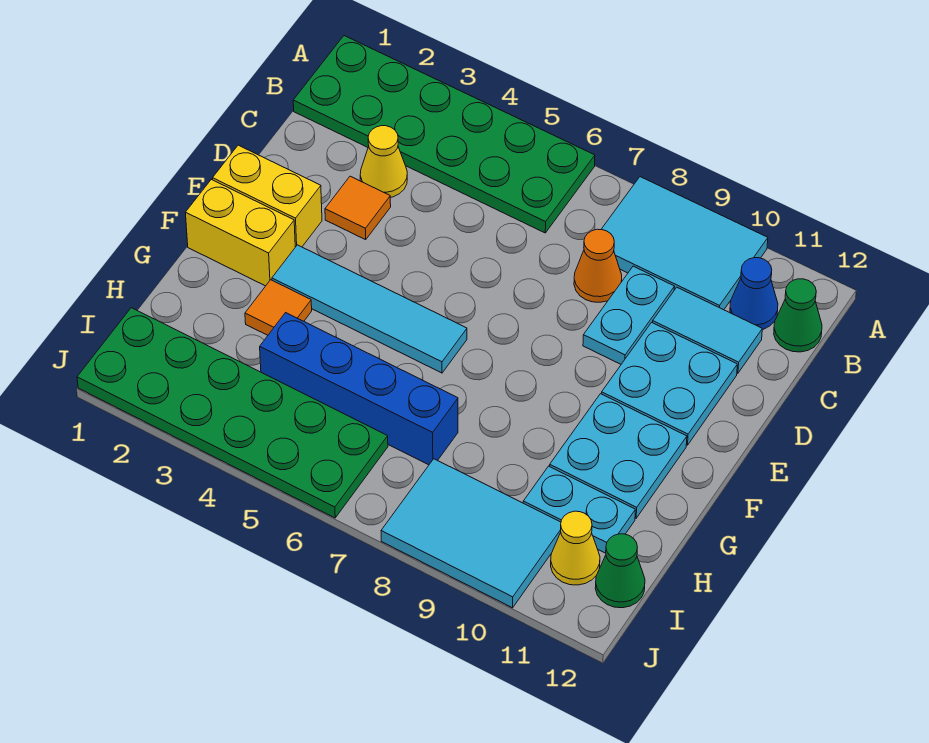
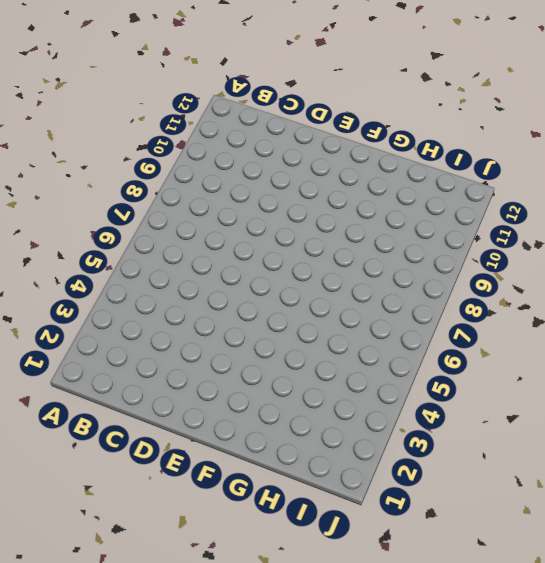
none -> green 2x6 plate [293,36,595,233]
none -> cyan 2x3 tile [601,177,768,310]
none -> blue 1x1 cone [730,258,778,330]

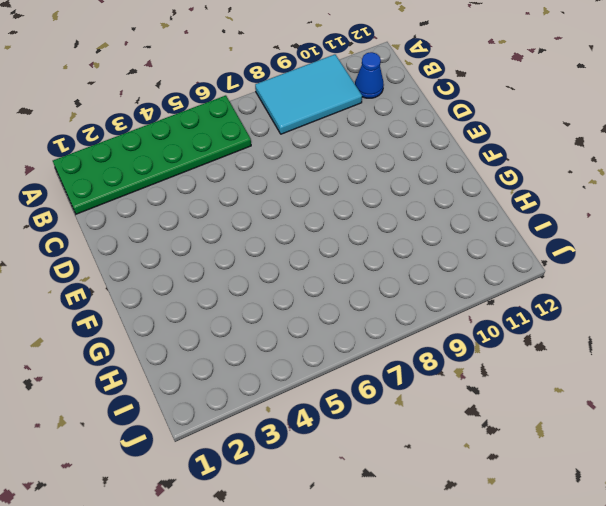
none -> green 1x1 cone [774,279,822,352]
none -> yellow 1x1 cone [360,126,407,198]
none -> orange 1x1 cone [574,229,622,302]

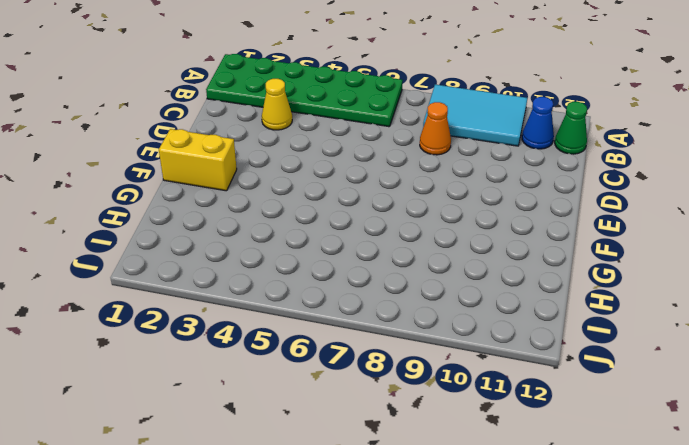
none -> cyan 1x2 plate [583,266,675,364]
none -> cyan 1x2 tile [653,287,762,373]
none -> orange 1x1 tile [325,176,391,240]

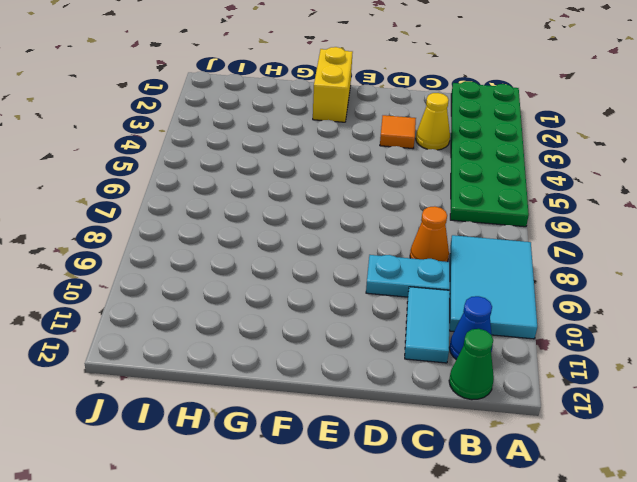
none -> cyan 2x2 plate [602,322,737,445]
none -> yellow 1x2 brick [213,145,322,247]
none -> cyan 1x4 tile [272,245,467,373]

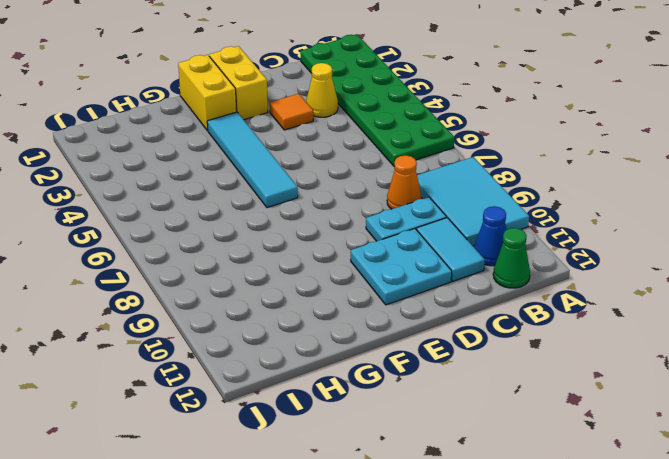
none -> cyan 2x2 plate [550,394,687,518]
none -> orange 1x1 tile [245,280,312,335]
none -> blue 1x4 brick [260,313,458,465]

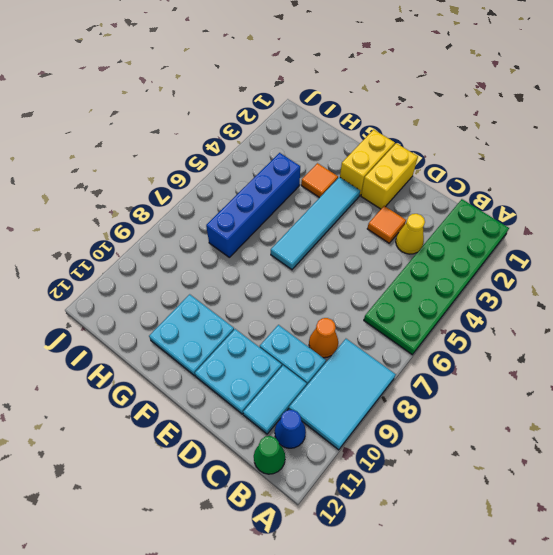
none -> cyan 1x2 plate [523,466,635,553]
none -> green 2x6 plate [77,308,388,518]
none -> cyan 2x3 tile [381,459,561,608]

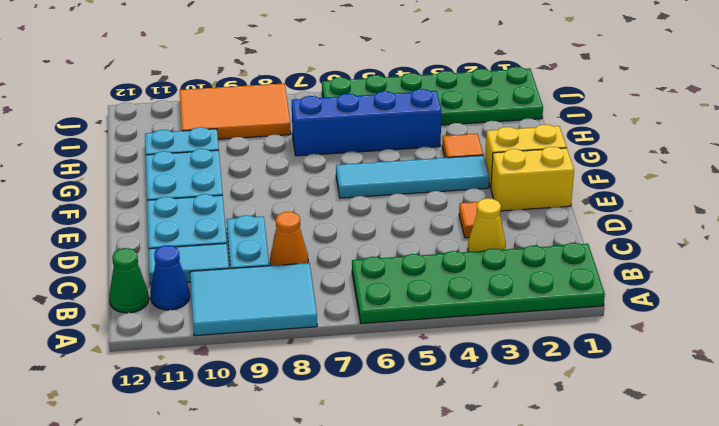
orange 2x3 tile [179,83,291,139] -> cyan 2x3 tile [381,459,561,608]
none -> yellow 1x1 cone [551,511,600,585]
none -> green 1x1 cone [595,534,645,608]

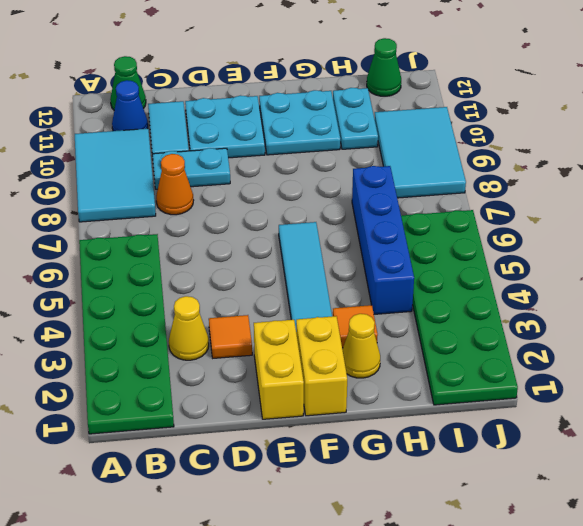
yellow 1x1 cone [342,314,380,378] -> yellow 1x1 cone moved to [551,511,600,585]

